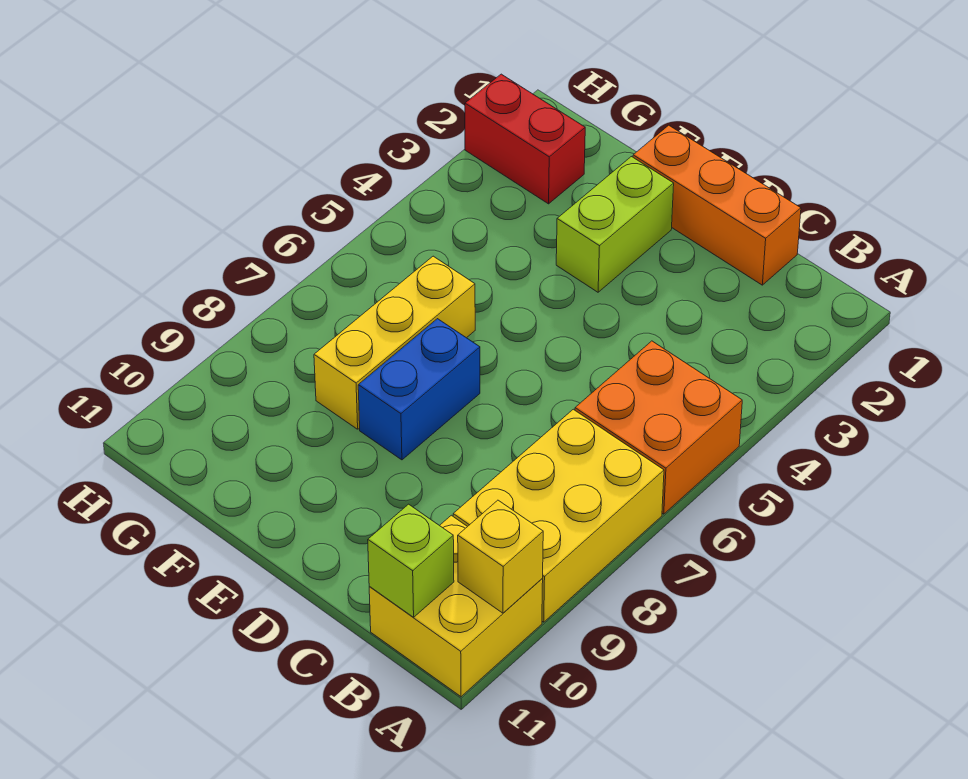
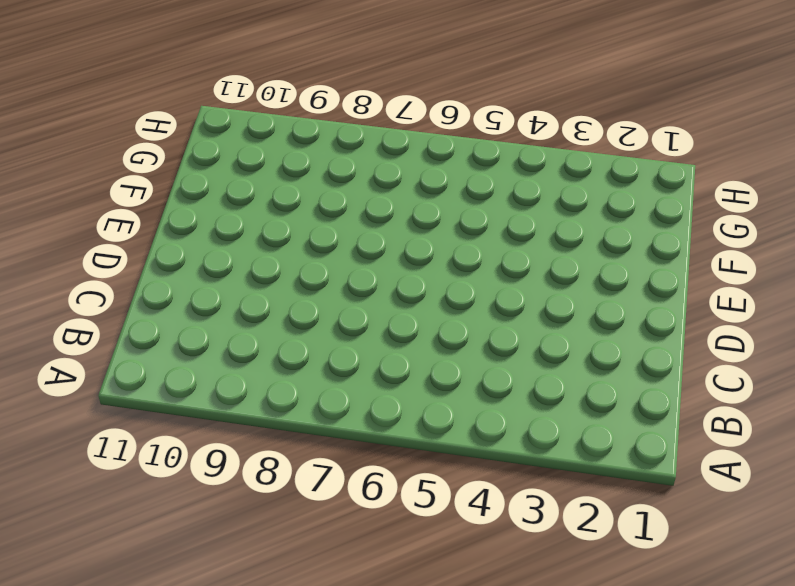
none -> orange 2x2 brick [575,341,742,514]
none -> yellow 2x3 brick [453,409,664,622]

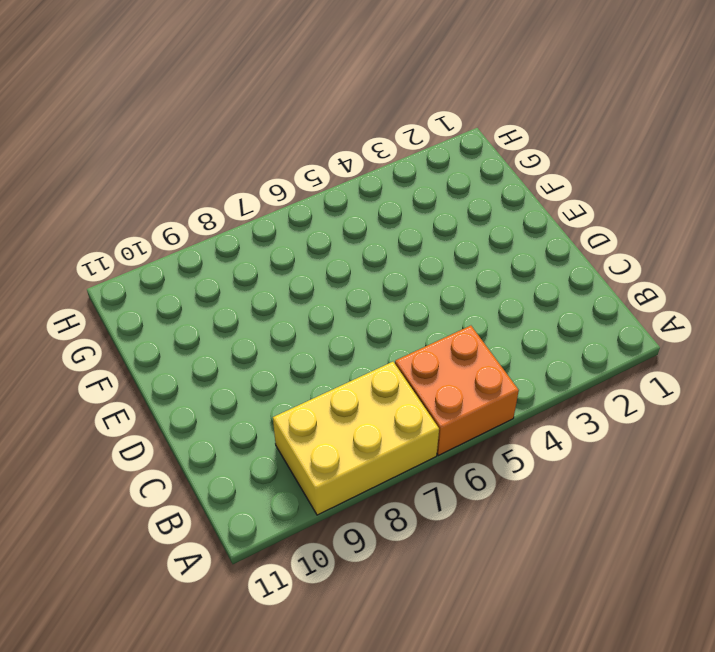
none -> yellow 2x2 brick [369,515,543,697]
none -> orange 1x3 brick [633,125,801,285]

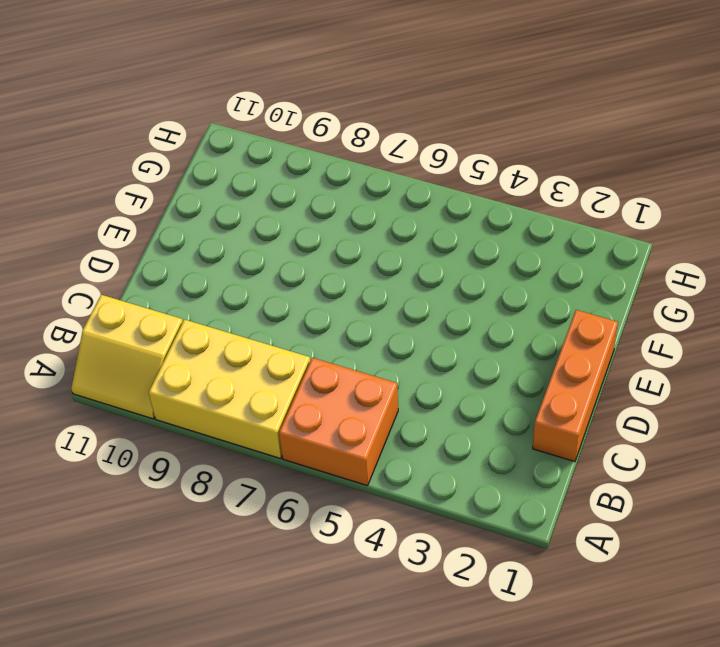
yellow 2x2 slope [71,295,183,419] -> yellow 2x2 brick [369,515,543,697]
none -> lime 1x2 brick [556,157,674,292]
none -> blue 1x2 brick [358,319,480,460]

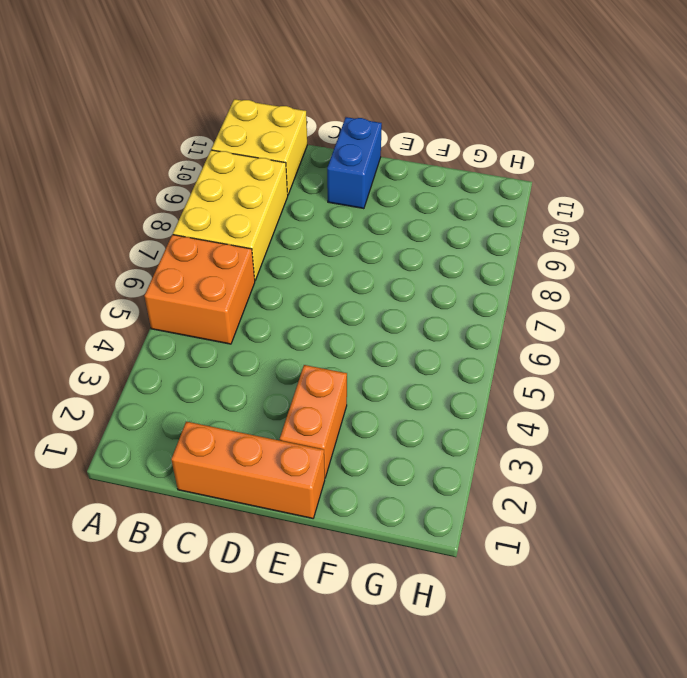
blue 1x2 brick [327,117,382,209] -> blue 1x2 brick moved to [358,319,480,460]
orange 1x2 brick [280,365,347,478] -> lime 1x2 brick [556,157,674,292]
none -> yellow 1x3 brick [314,256,475,429]
none -> red 1x2 brick [465,74,585,204]

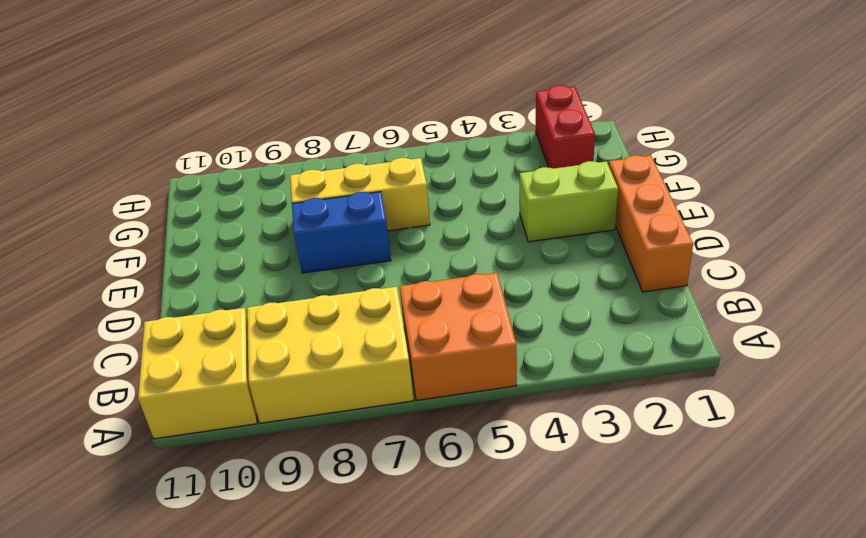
none -> yellow 1x1 brick [458,500,543,613]
none -> lime 1x1 brick [368,504,454,617]

